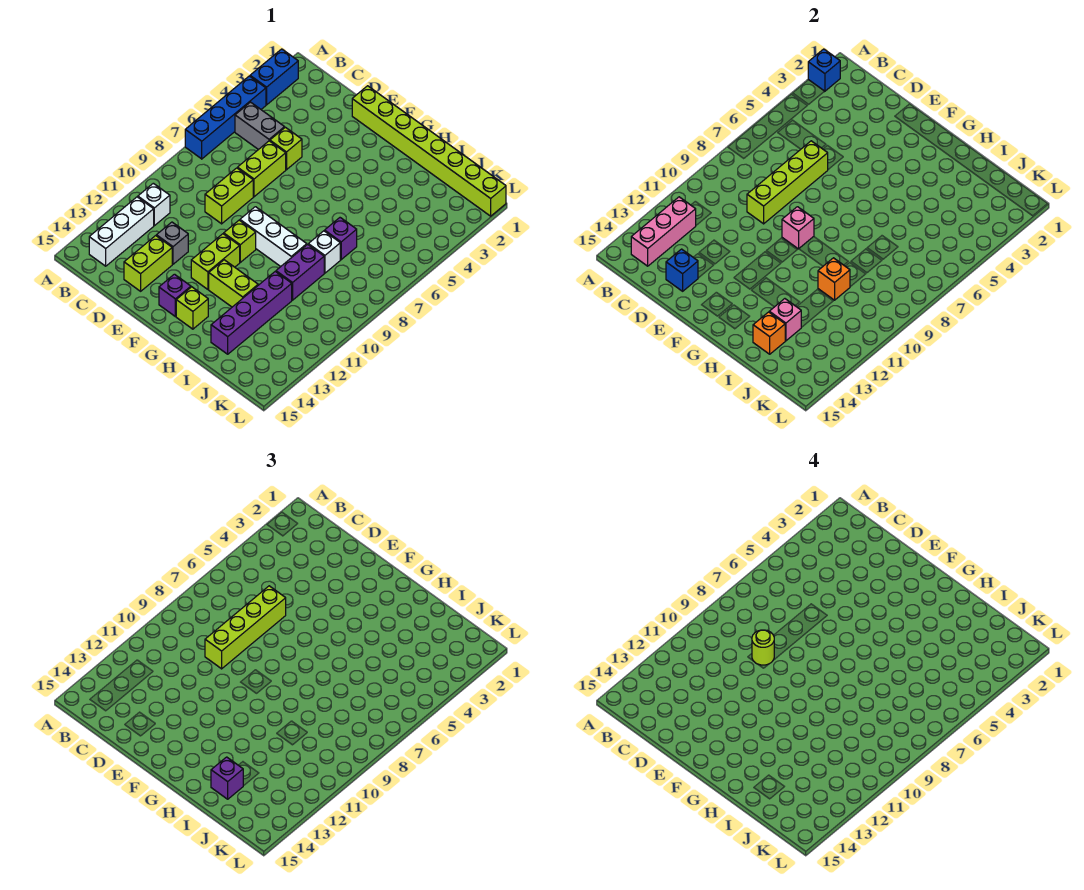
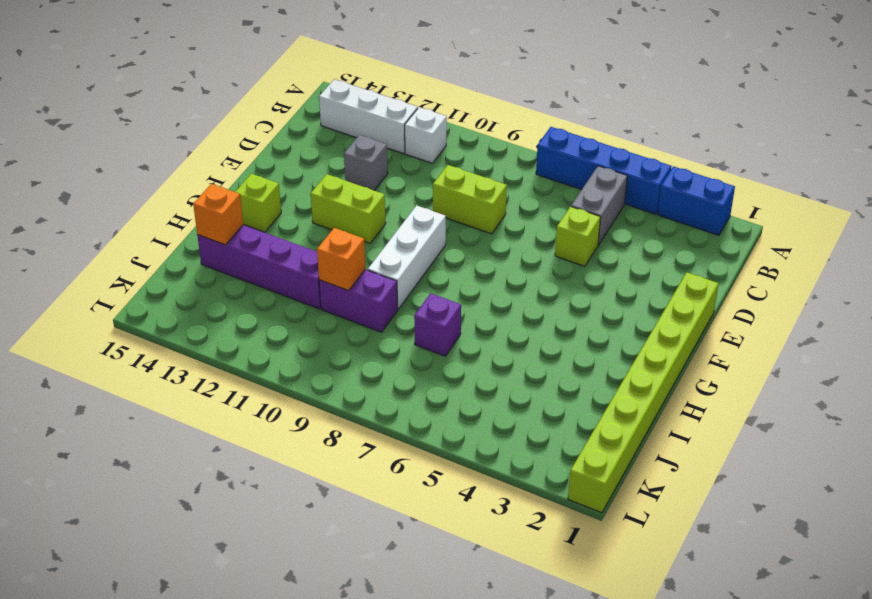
none -> lime 1x2 brick [238,141,286,197]
none -> lime 1x2 brick [124,236,172,291]
none -> lime 1x1 brick [224,220,256,262]
none -> purple 1x1 brick [159,274,191,317]

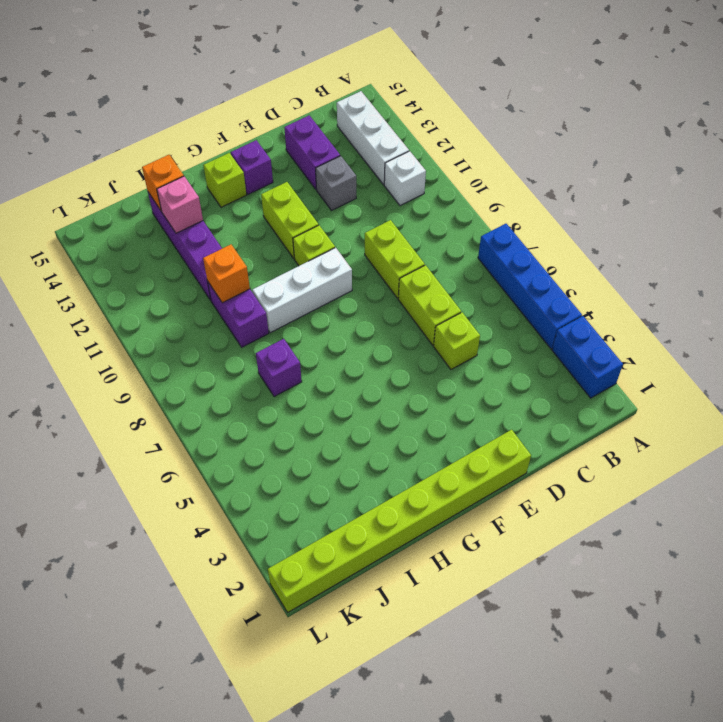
purple 1x2 brick [284,115,340,190] -> lime 1x2 brick [124,236,172,291]
none -> grey 1x2 brick [235,102,285,150]
none -> lime 1x2 brick [209,260,258,307]
none -> white 1x1 brick [308,231,340,273]
none -> blue 1x1 brick [808,49,840,91]

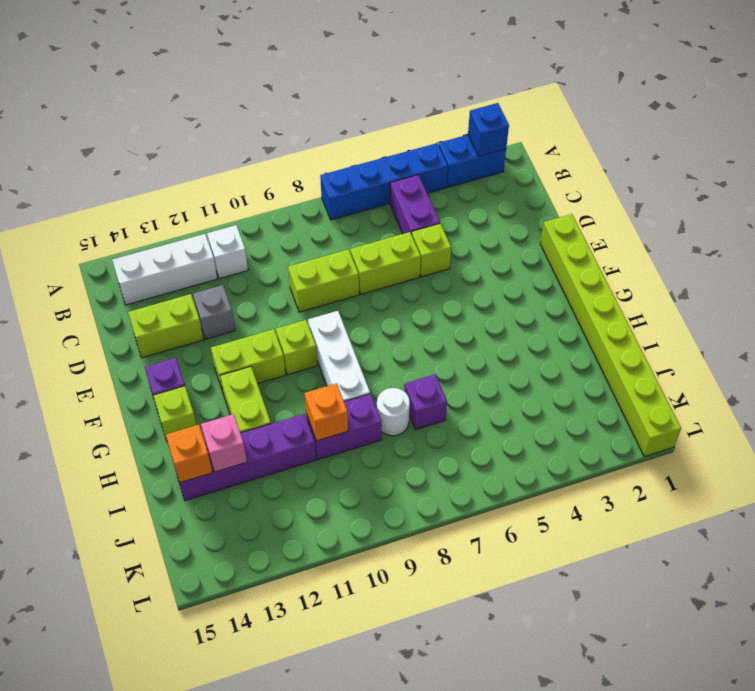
purple 1x2 brick [390,175,440,235] -> grey 1x2 brick [235,102,285,150]
white 1x1 round brick [377,388,410,436] -> white 1x1 brick [308,231,340,273]
none -> pink 1x3 brick [631,197,696,266]
none -> lime 1x4 brick [747,141,828,224]
none -> blue 1x1 brick [666,249,698,291]
none -> pink 1x1 brick [782,207,814,249]

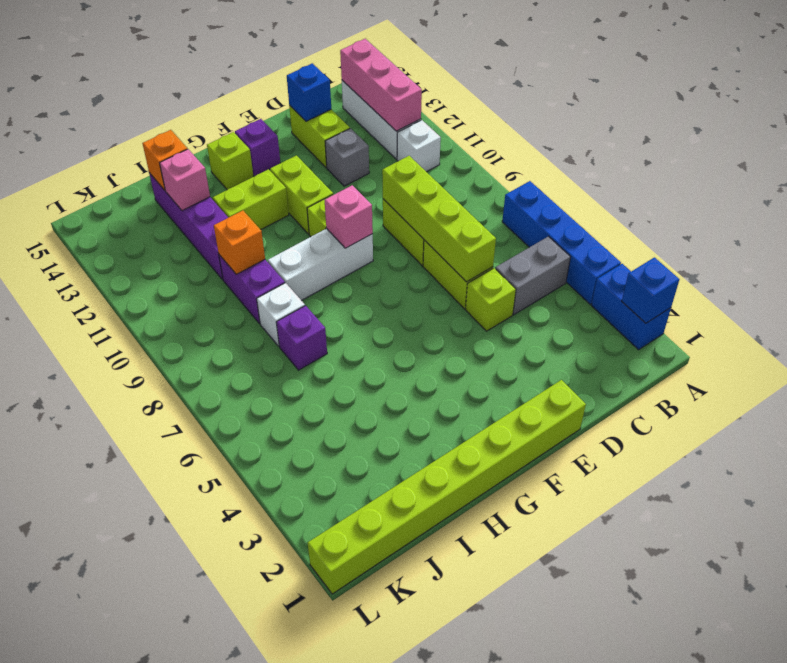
none -> lime 1x4 brick [205,586,286,669]
none -> purple 1x1 brick [211,757,243,799]
none -> lime 1x1 round brick [752,630,774,665]

